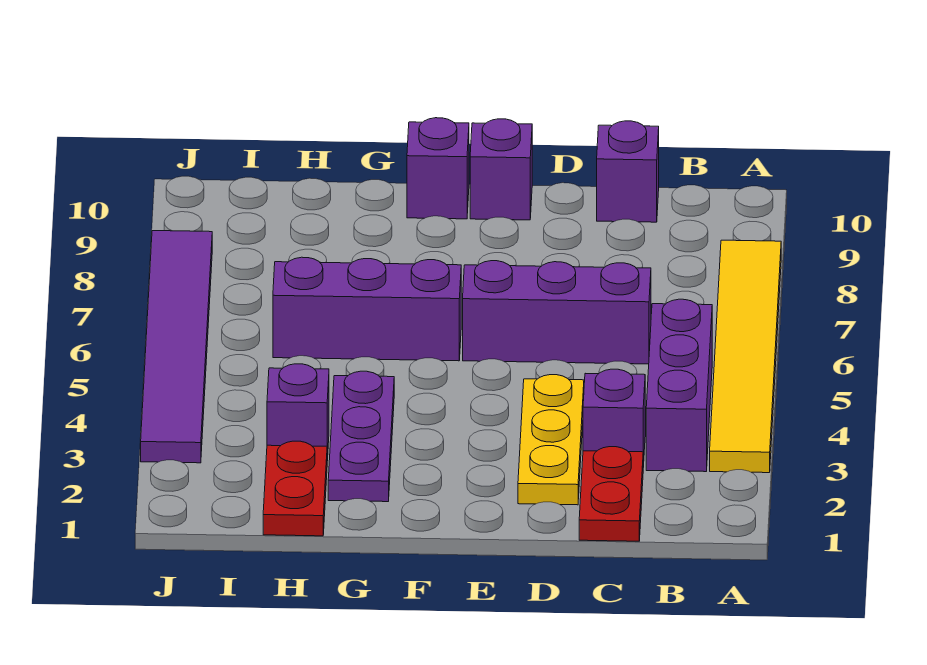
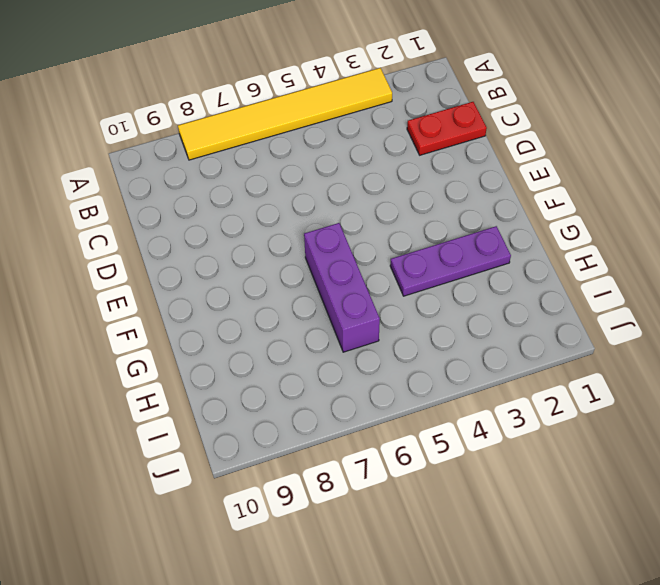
none -> purple 1x3 brick [646,299,712,472]
none -> purple 1x1 brick [583,369,645,467]
none -> purple 1x3 brick [463,261,651,364]

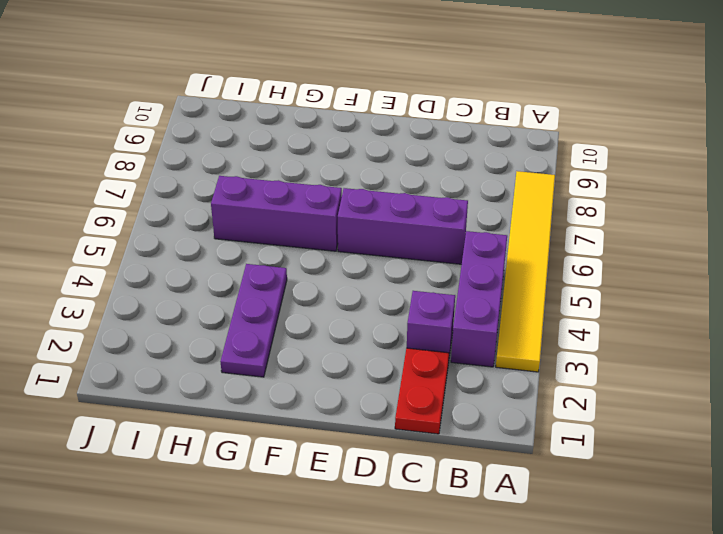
none -> purple 1x1 brick [597,121,659,222]
none -> yellow 1x3 plate [518,375,584,505]
none -> purple 1x1 brick [470,119,532,220]

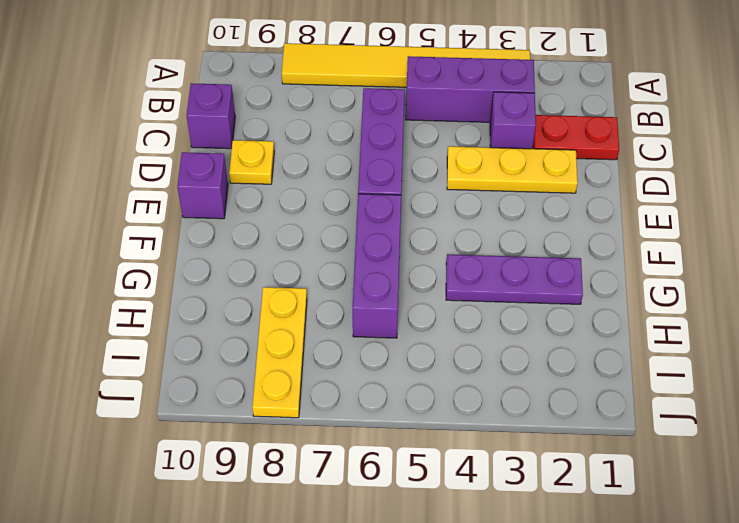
yellow 1x1 plate [229,140,274,184] -> none
yellow 1x3 plate [252,287,307,418] -> purple 1x6 tile [141,231,212,463]
none -> purple 1x1 brick [407,118,469,219]
none -> red 1x2 plate [263,441,327,536]
none -> purple 1x1 brick [267,364,329,461]

